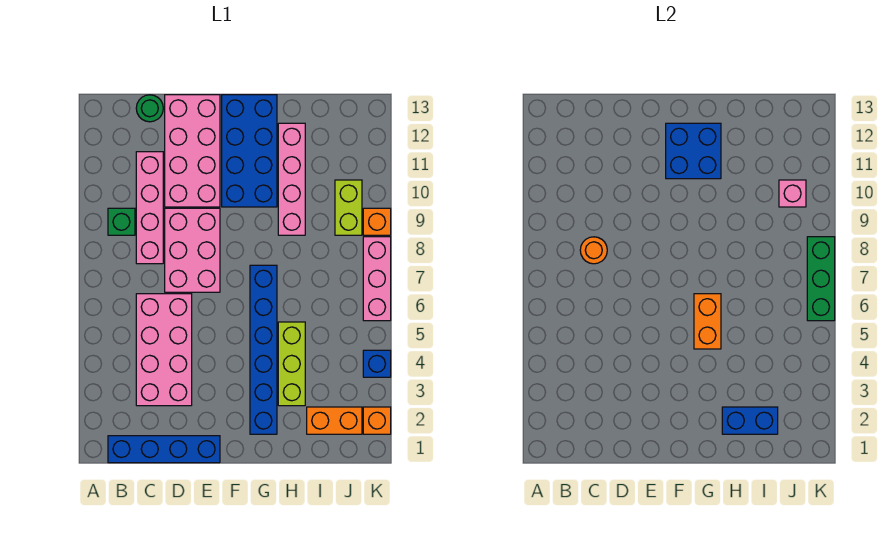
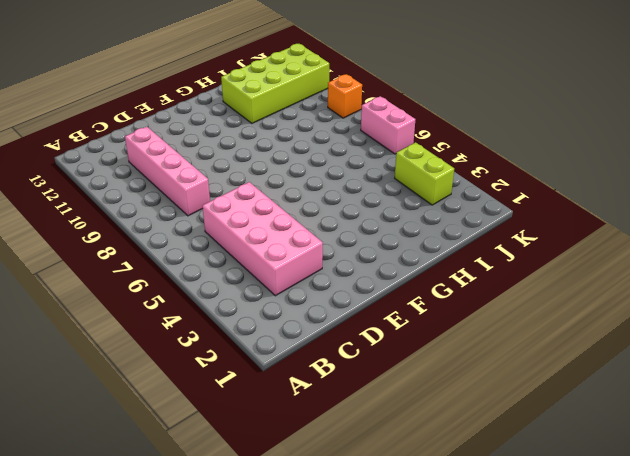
lime 2x4 brick [221,44,329,123] -> pink 1x4 brick [278,123,305,235]
lime 1x2 brick [395,142,454,205] -> lime 1x2 brick moved to [335,180,362,235]
pink 1x2 brick [361,96,415,154] -> pink 1x3 brick [363,237,391,321]
none -> blue 1x4 brick [108,436,220,463]
none -> green 1x1 brick [108,208,135,235]
none -> green 1x1 round brick [136,95,163,122]

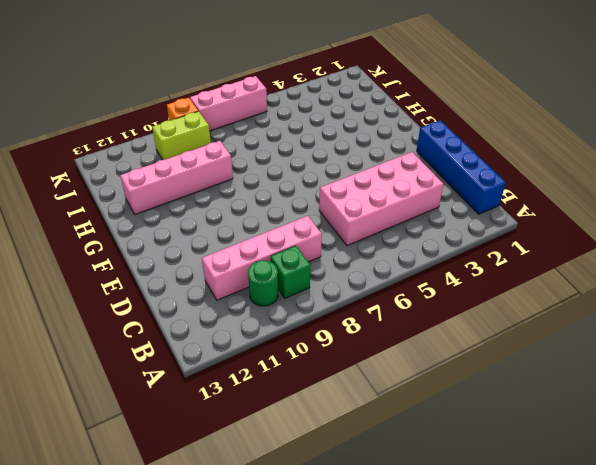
green 1x1 round brick [248,260,278,306] -> green 1x1 round brick moved to [136,95,163,122]
none -> pink 2x3 brick [165,208,220,292]
none -> pink 2x4 brick [165,95,220,207]
none -> blue 2x4 brick [222,95,277,207]

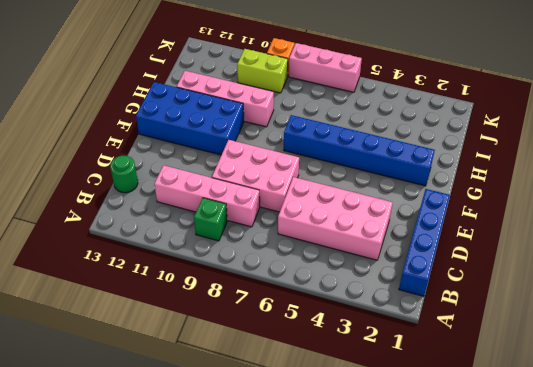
none -> pink 2x4 brick [165,95,220,207]
none -> lime 1x3 brick [278,322,305,406]
none -> orange 1x2 brick [307,407,362,434]

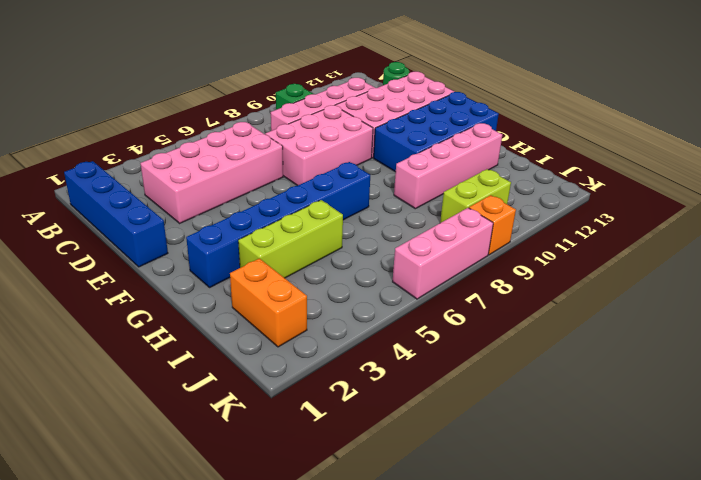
none -> orange 1x1 brick [363,407,391,434]
none -> blue 1x1 brick [363,350,391,377]
none -> orange 1x1 round brick [580,237,607,264]

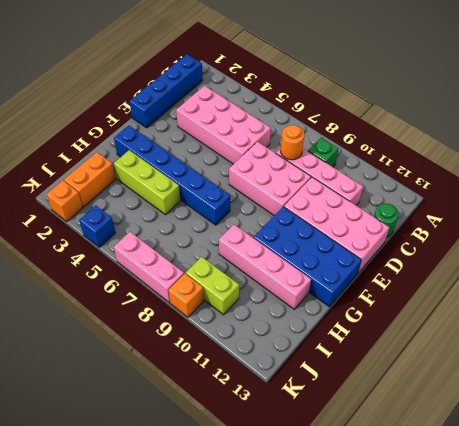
none -> blue 2x2 brick [666,123,721,179]
none -> orange 1x2 brick [694,294,721,349]
none -> blue 1x2 brick [722,407,778,434]

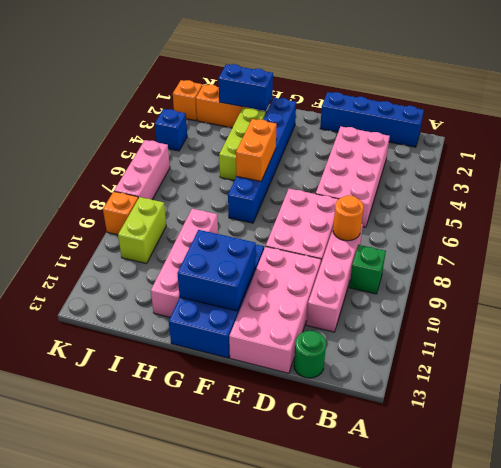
none -> pink 1x1 brick [779,180,806,207]
none -> green 1x3 brick [807,237,835,321]

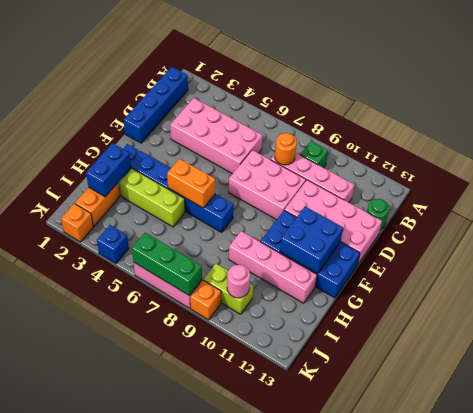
pink 1x1 round brick [227,265,250,298] -> pink 1x1 brick [779,180,806,207]

